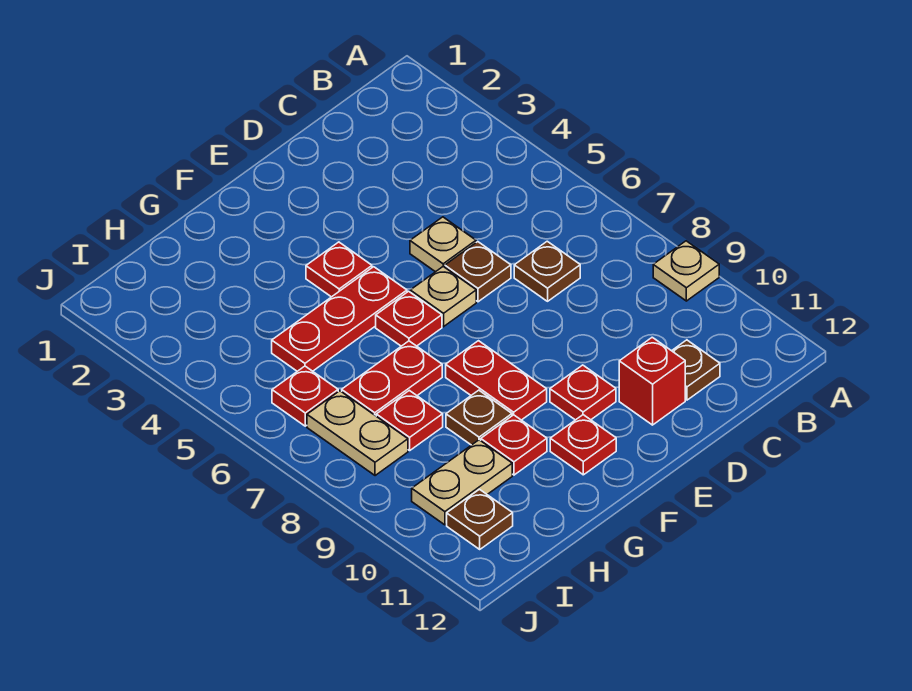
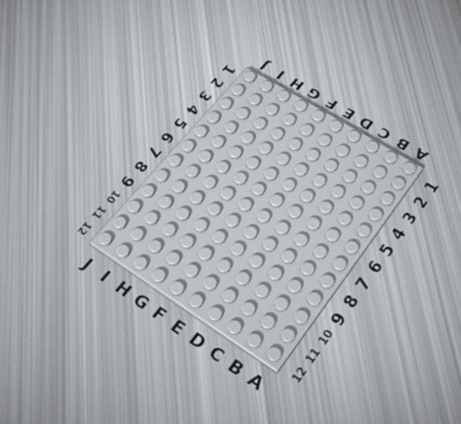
none -> tan 1x1 plate [653,241,719,301]
none -> brown 1x1 plate [514,241,580,301]
none -> brown 1x1 plate [672,340,720,400]

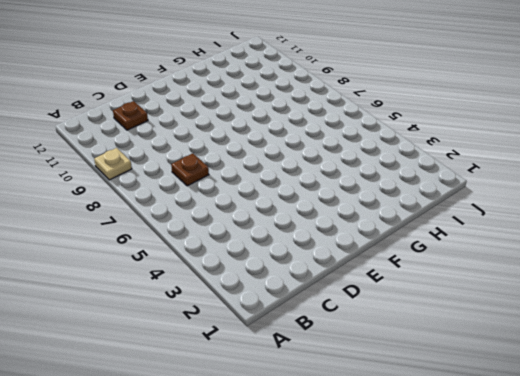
none -> tan 1x1 plate [410,217,476,272]
none -> brown 1x1 plate [445,242,511,302]
none -> red 1x1 brick [619,337,685,425]

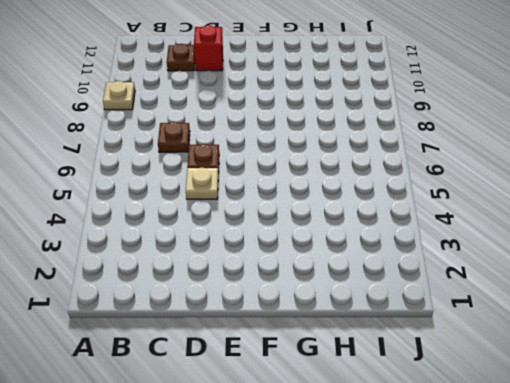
none -> tan 1x1 plate [410,267,476,327]
none -> red 1x1 plate [550,365,616,420]
none -> red 1x1 plate [306,242,372,297]

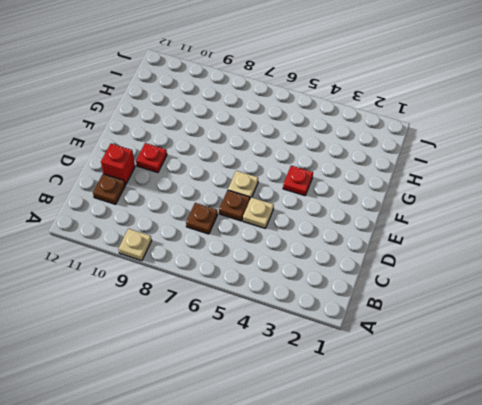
none -> red 1x3 plate [272,267,407,371]
none -> red 1x1 plate [376,291,442,346]
none -> red 1x2 plate [446,341,547,420]

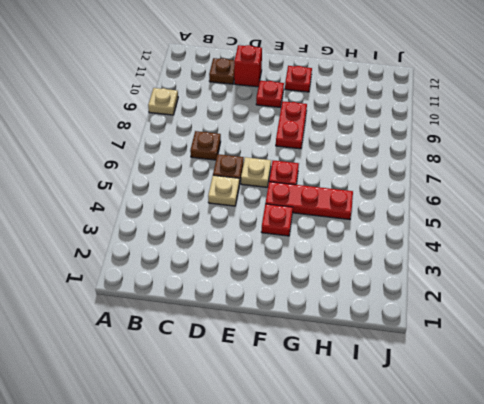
none -> red 1x2 plate [342,341,442,416]
none -> brown 1x1 plate [446,390,512,445]
none -> red 1x1 plate [481,415,547,475]

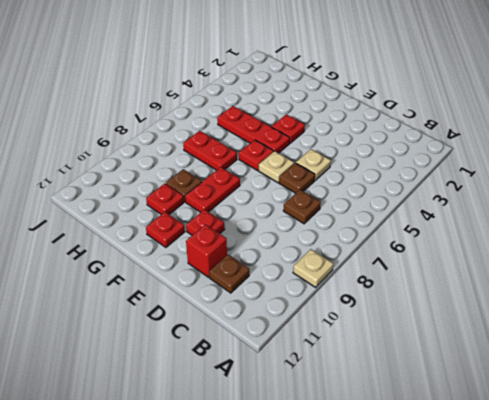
none -> red 1x1 plate [376,390,443,451]
none -> tan 1x2 plate [412,440,512,525]
none -> red 1x1 plate [272,366,338,426]

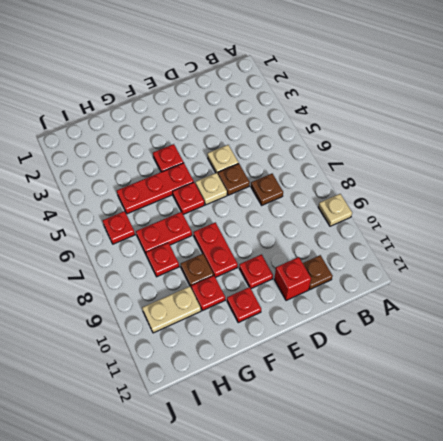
none -> tan 1x2 plate [307,391,408,476]
none -> brown 1x1 plate [447,489,513,549]

